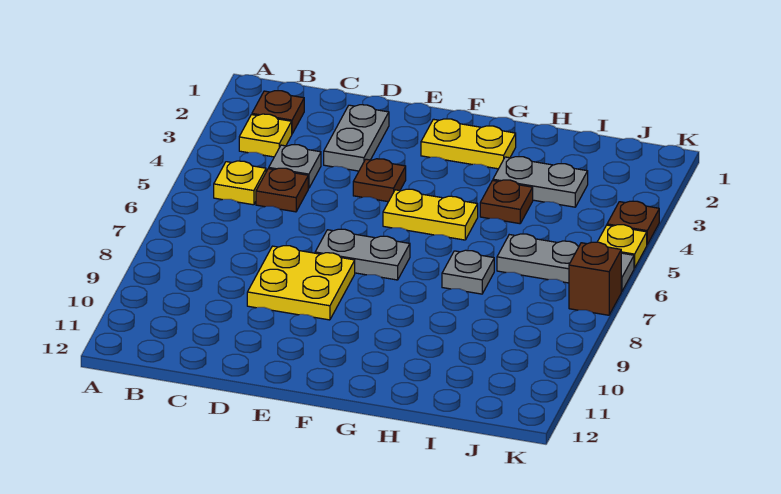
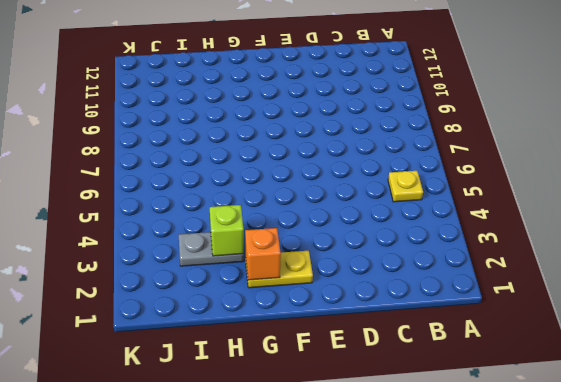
orange 1x1 brick [245,228,281,280] -> none
lime 1x1 brick [210,205,244,256] -> none
none -> brown 1x1 plate [252,91,304,134]
none -> yellow 1x1 plate [239,114,292,157]
none -> grey 1x1 plate [269,145,321,188]

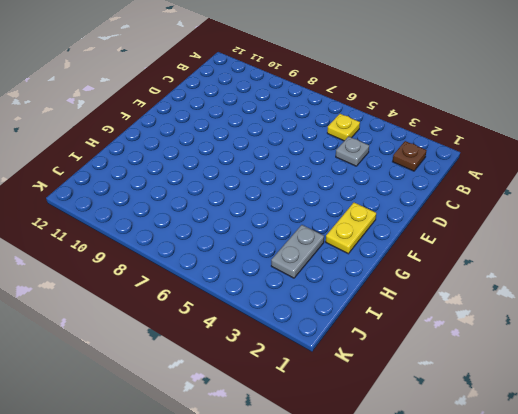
none -> yellow 1x1 plate [239,114,292,157]
none -> brown 1x1 plate [256,168,308,212]
none -> grey 1x2 plate [324,105,389,171]

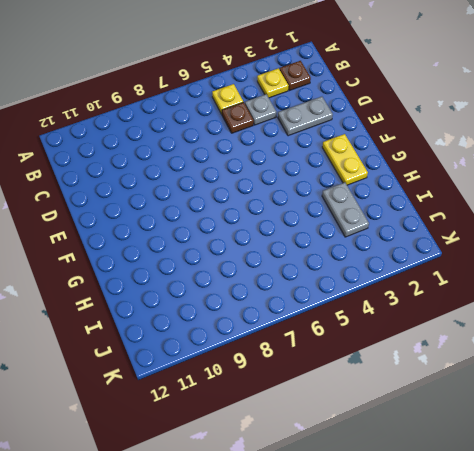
none -> yellow 2x2 plate [247,246,355,320]
none -> brown 1x1 plate [353,159,406,202]
none -> grey 1x2 plate [315,229,410,280]

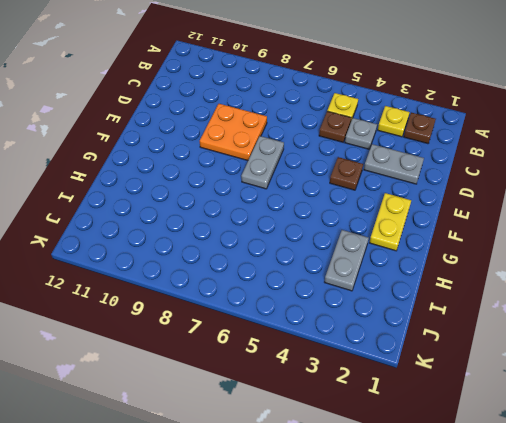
orange 2x2 plate [200,104,267,161] -> yellow 2x2 plate [247,246,355,320]
none -> yellow 1x2 plate [383,189,478,240]
none -> brown 1x1 plate [480,180,533,224]
none -> grey 1x1 plate [442,250,494,294]

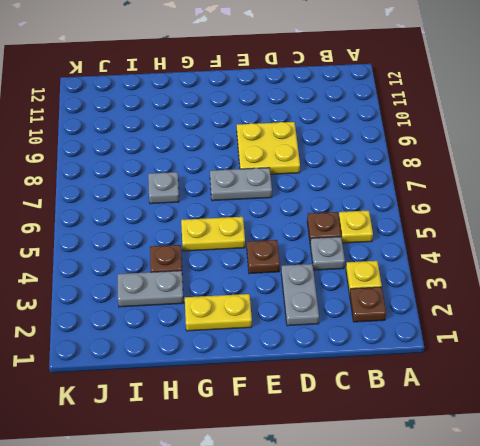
none -> grey 1x3 plate [497,234,634,292]
none -> brown 1x1 plate [607,201,659,244]
none -> yellow 1x1 plate [598,225,647,268]

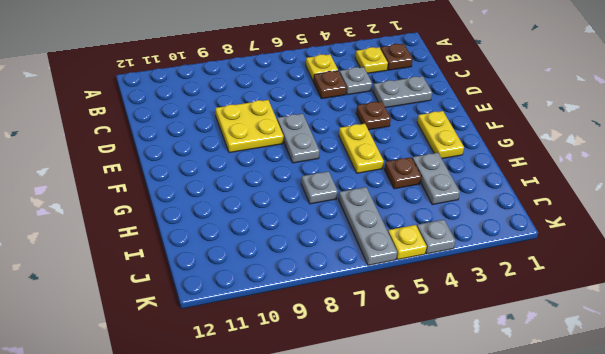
grey 1x1 plate [417,220,455,254] -> brown 1x1 plate [607,201,659,244]
none -> brown 1x1 brick [569,242,621,315]

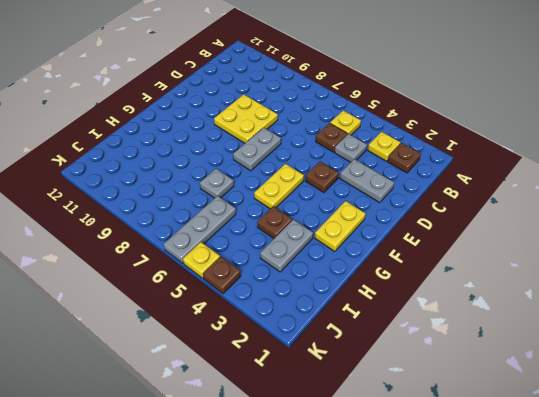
none -> brown 1x1 brick [569,242,621,315]

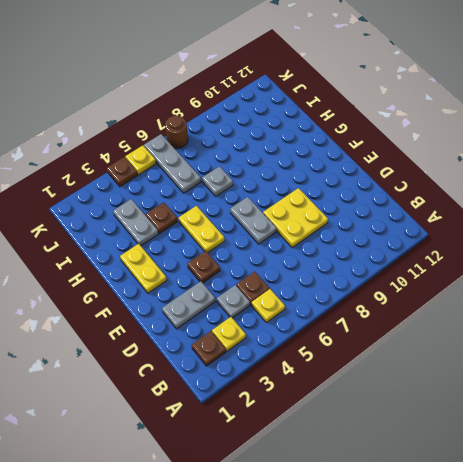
brown 1x1 round brick [165,115,188,148] -> brown 1x1 brick [569,242,621,315]

